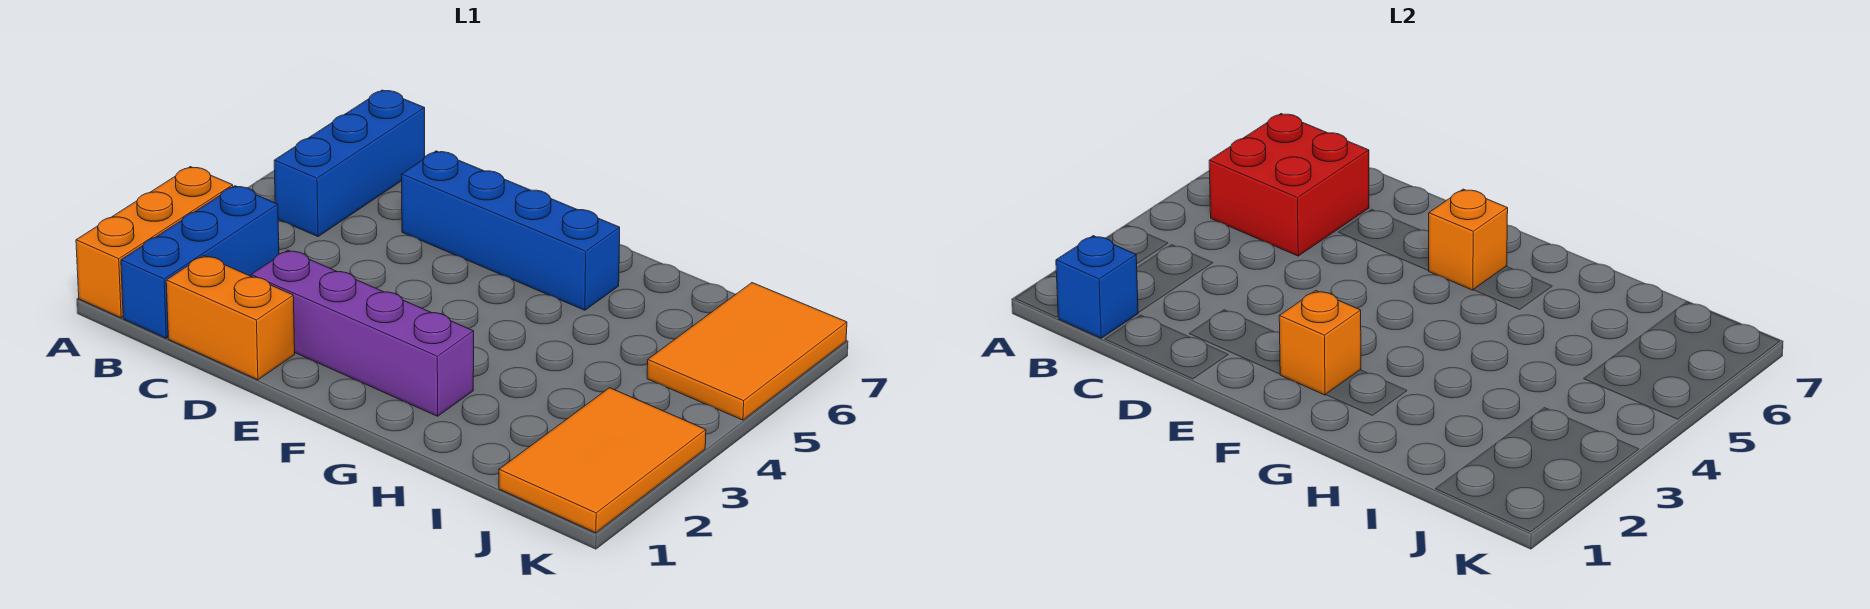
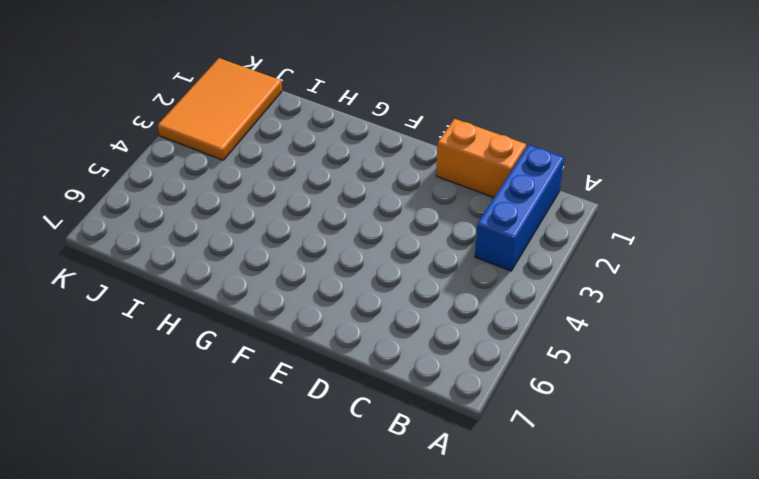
none -> orange 1x3 brick [76,167,233,318]
none -> blue 1x3 brick [274,90,425,237]
none -> purple 1x4 brick [251,250,474,416]

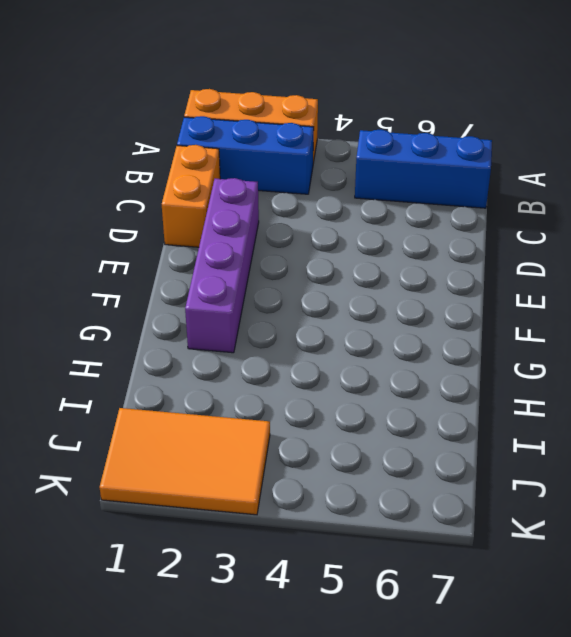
none -> blue 1x4 brick [402,151,620,310]
none -> orange 2x3 tile [647,283,847,420]
none -> blue 1x1 brick [1056,236,1138,338]

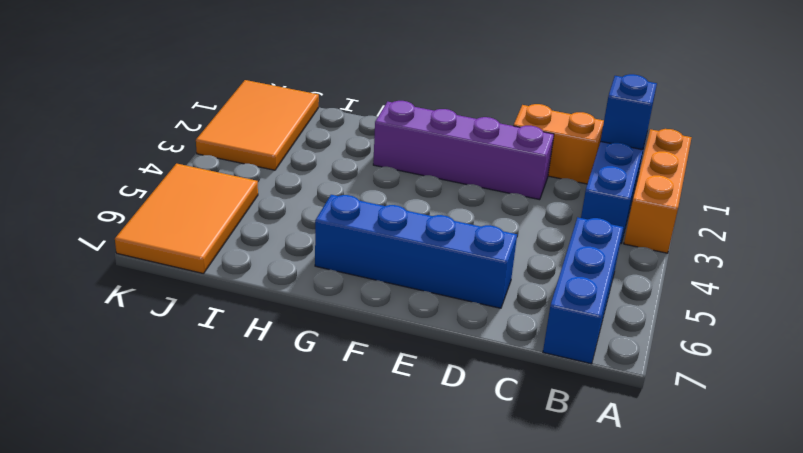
none -> red 2x2 brick [1209,114,1369,256]
none -> orange 1x1 brick [1279,291,1361,395]
none -> orange 1x1 brick [1428,189,1508,290]

